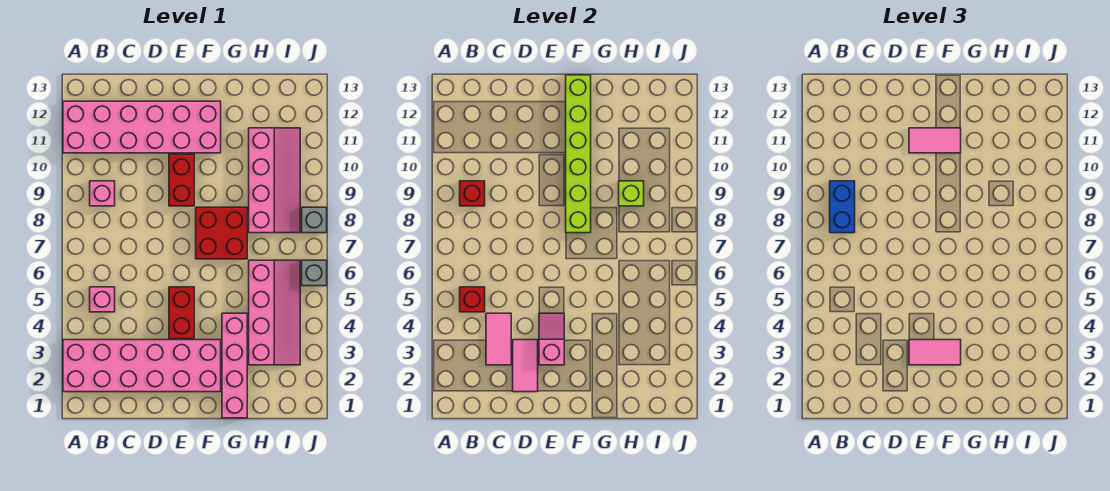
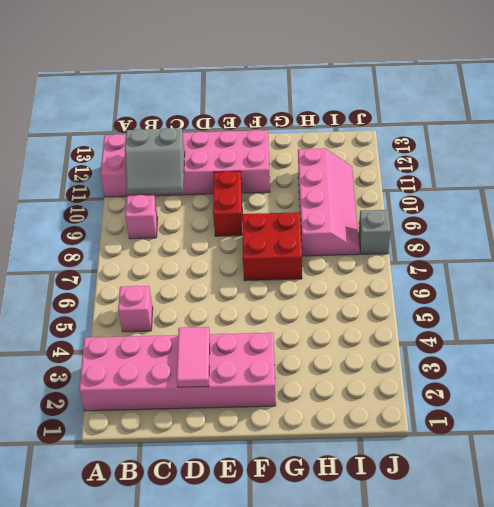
grey 2x2 slope [125,128,185,194] -> none
none -> red 1x2 brick [169,287,194,339]
none -> pink 1x4 brick [222,313,247,418]
none -> pink 2x4 slope [249,260,300,365]

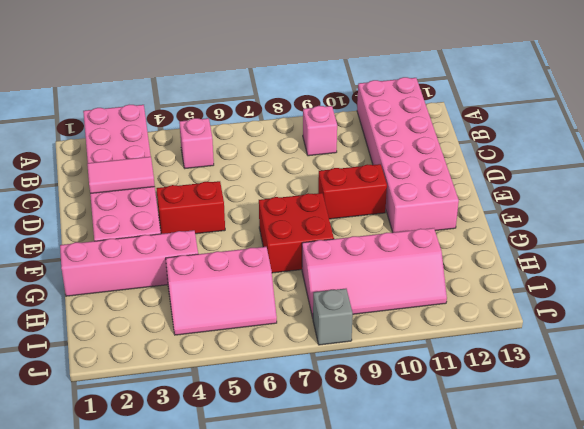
pink 2x3 slope [166,247,277,335] -> pink 2x4 slope [249,260,300,365]
none -> grey 1x1 brick [302,260,327,286]
none -> red 1x1 brick [460,287,485,312]
none -> red 1x1 brick [460,181,485,206]

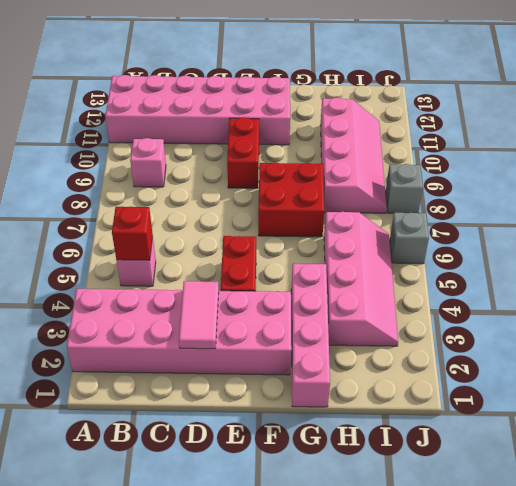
none -> red 1x1 brick [460,181,485,206]
none -> pink 1x2 tile [486,313,511,365]
none -> pink 1x2 slope [539,313,564,365]

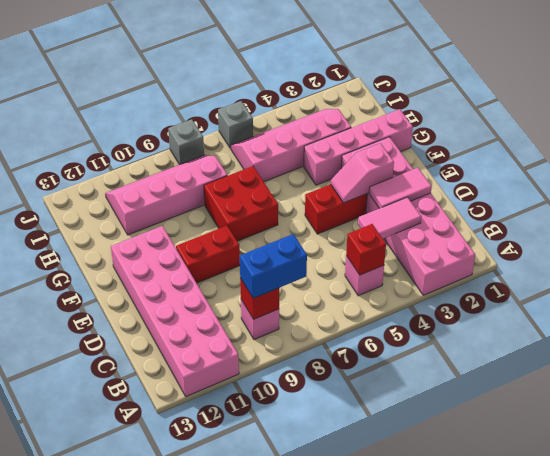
none -> lime 1x6 brick [566,75,591,233]
none -> lime 1x1 brick [619,181,644,206]
none -> pink 1x2 tile [909,340,961,365]

